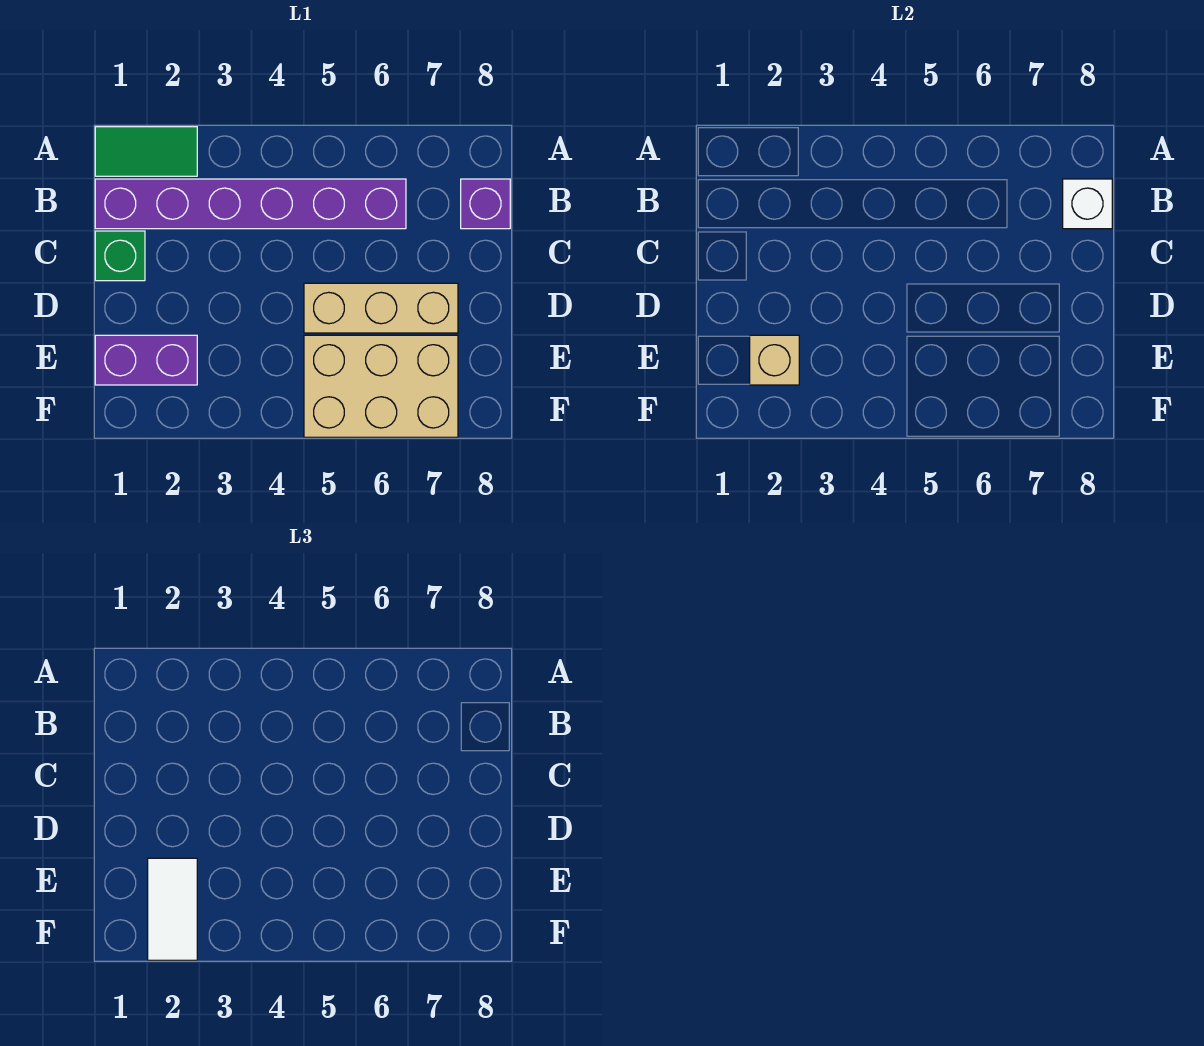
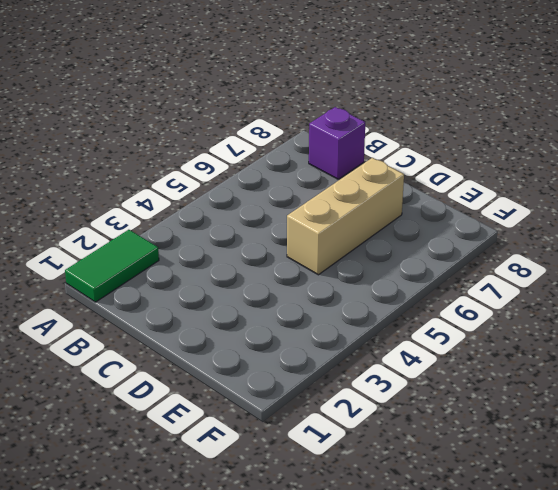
none -> purple 1x6 brick [95,179,406,229]
none -> green 1x1 brick [95,231,145,281]

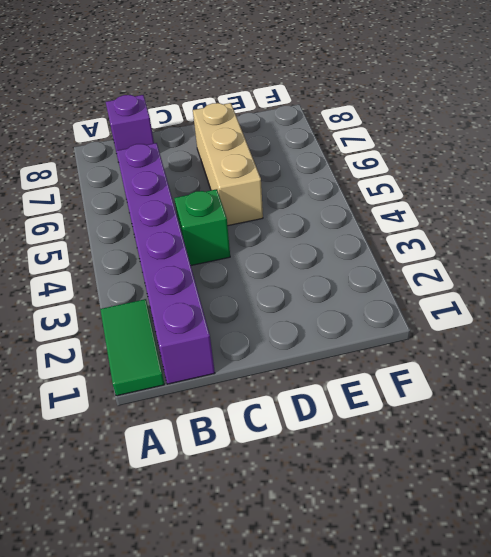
green 1x1 brick [174,189,230,265] -> green 1x1 brick moved to [95,231,145,281]
none -> purple 1x2 brick [95,335,197,385]
none -> tan 2x3 brick [304,335,458,437]

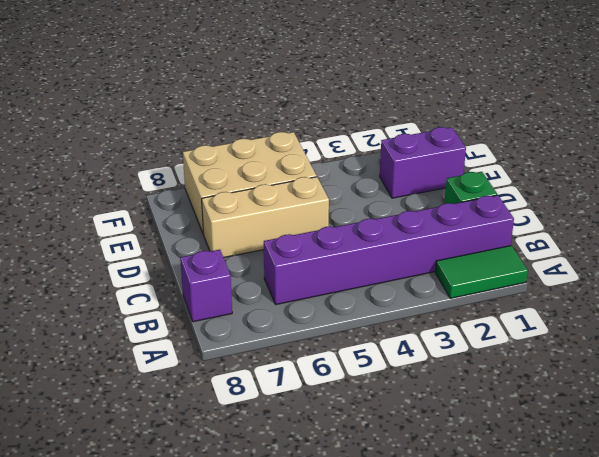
none -> white 1x1 brick [1063,179,1112,229]
none -> tan 1x1 brick [750,335,799,385]

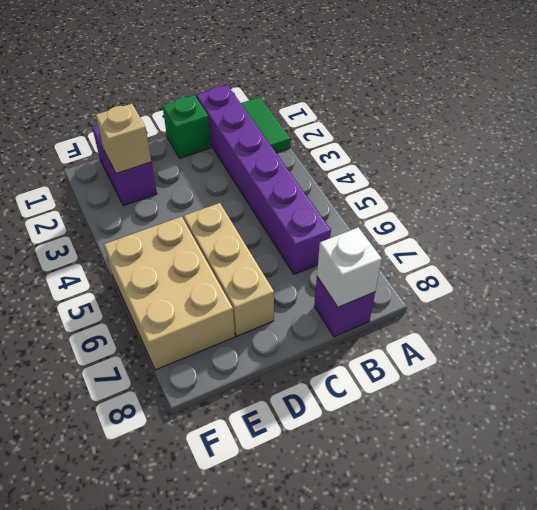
none -> white 1x2 tile [148,858,197,960]

